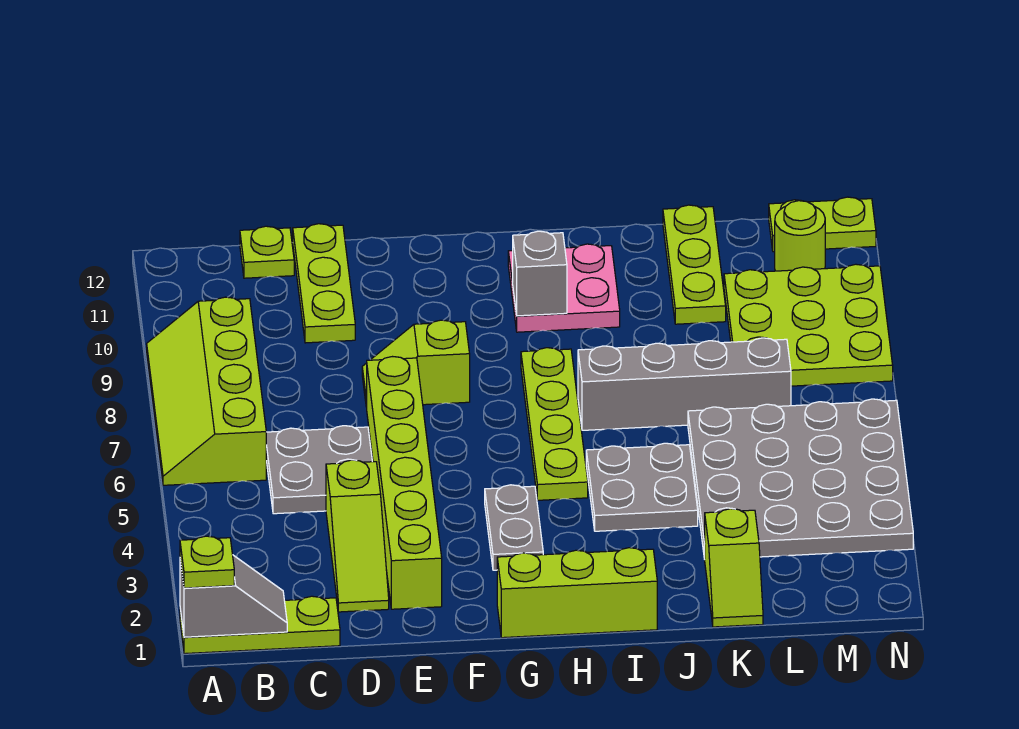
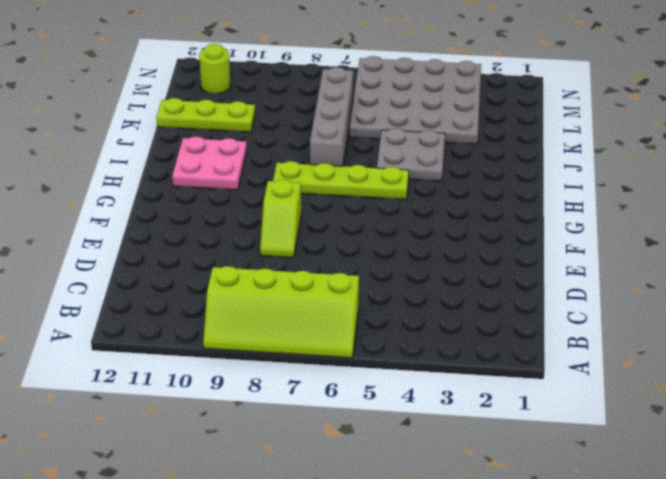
none -> lime 1x3 plate [180,596,340,654]
none -> grey 2x2 plate [266,426,372,514]
none -> lime 1x1 plate [240,226,294,278]

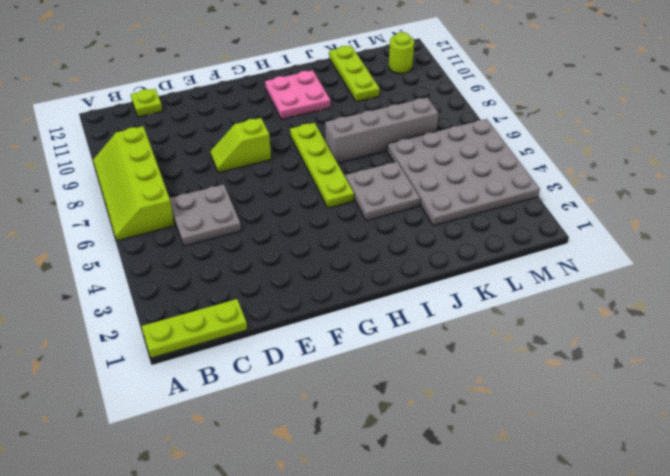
none -> lime 1x3 slope [326,460,389,612]
none -> lime 1x3 plate [293,224,355,343]
none -> lime 1x6 brick [366,357,442,609]

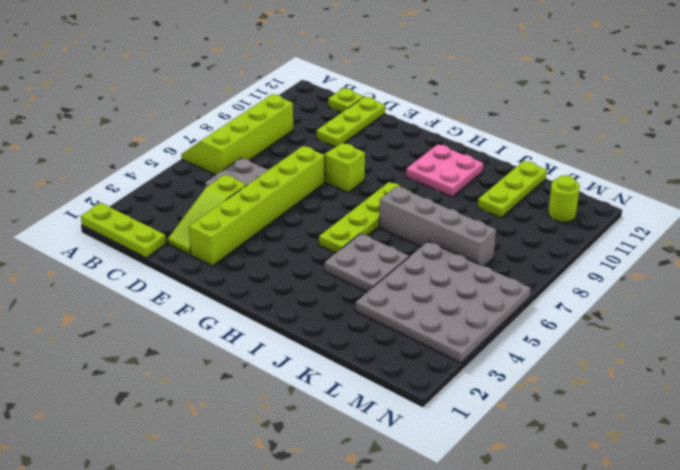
none -> lime 1x3 brick [497,548,657,638]
none -> grey 1x2 plate [485,485,543,570]
none -> lime 1x2 slope [705,509,763,627]

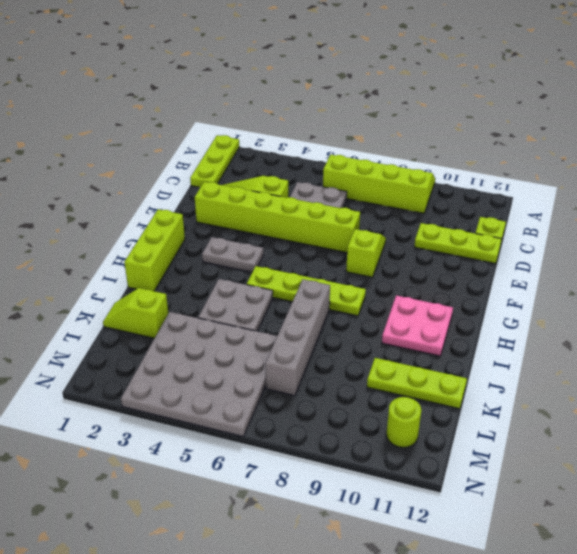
none -> lime 3x3 plate [724,264,893,386]
none -> lime 1x2 plate [769,197,876,252]
none -> grey 1x2 slope [180,555,287,637]

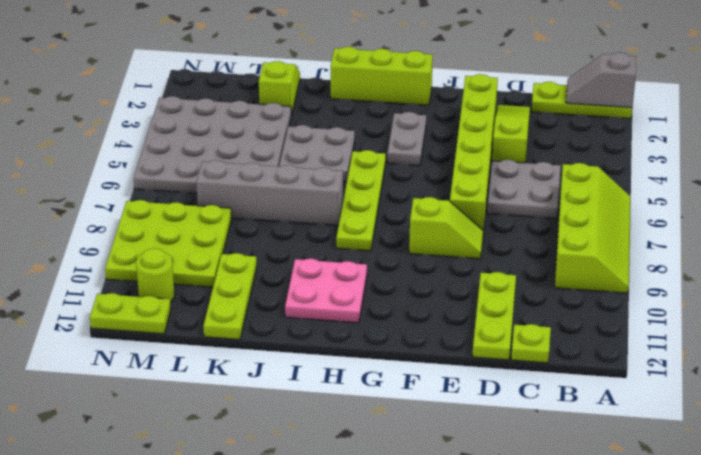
none -> grey 1x1 brick [513,231,567,316]
none -> lime 1x1 plate [180,536,234,588]

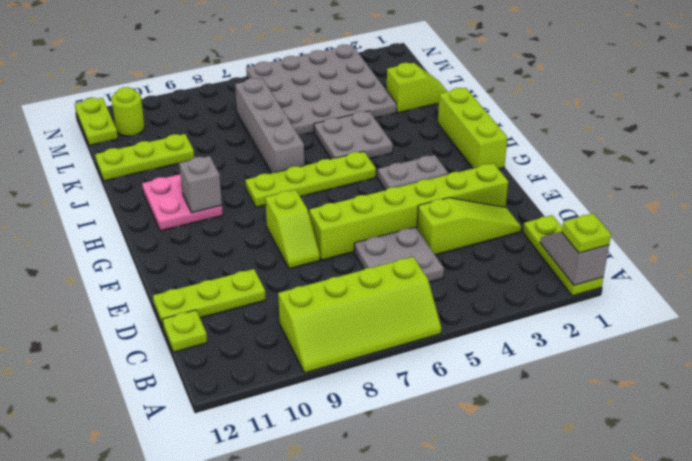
none -> lime 3x3 plate [724,264,893,386]

